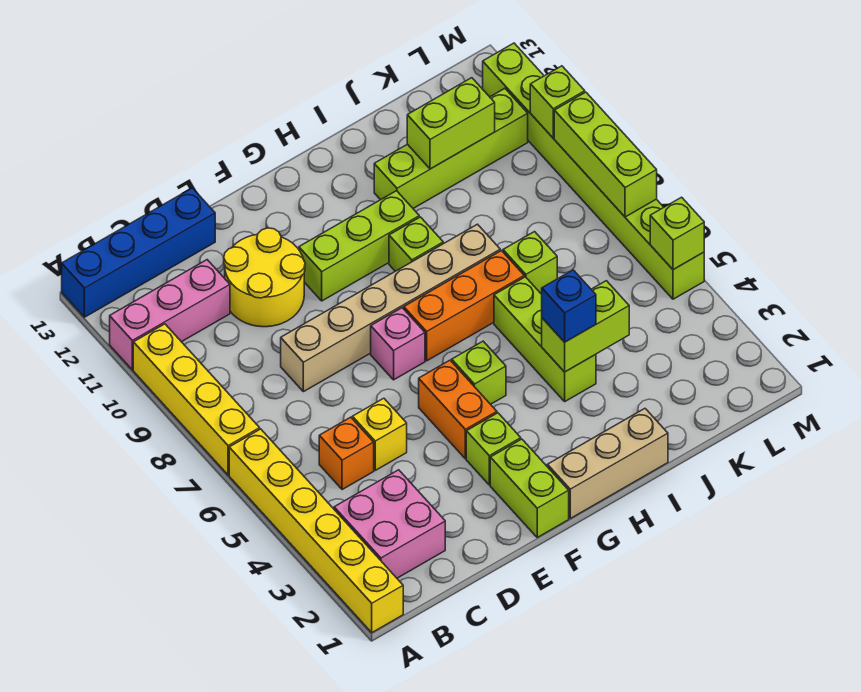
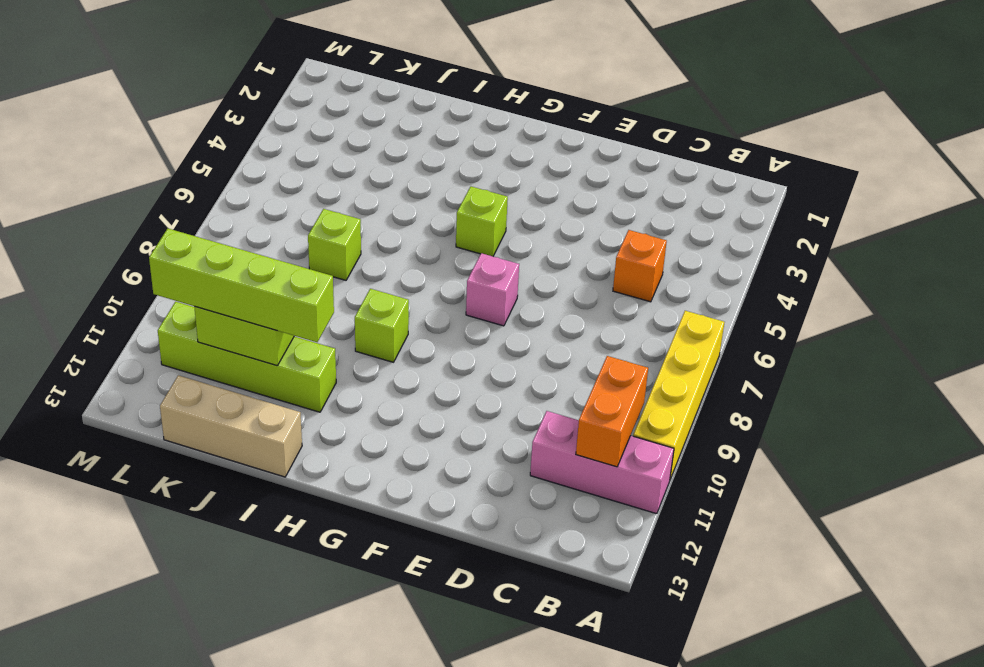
orange 1x2 brick [576,356,648,467] -> orange 1x2 brick moved to [419,360,497,459]
lime 1x4 brick [149,229,334,342] -> none
tan 1x3 brick [160,375,302,477] -> tan 1x3 brick moved to [547,409,668,518]
none -> yellow 1x6 brick [229,429,403,633]
none -> blue 1x4 brick [62,188,215,317]
none -> pink 2x2 brick [334,470,445,578]

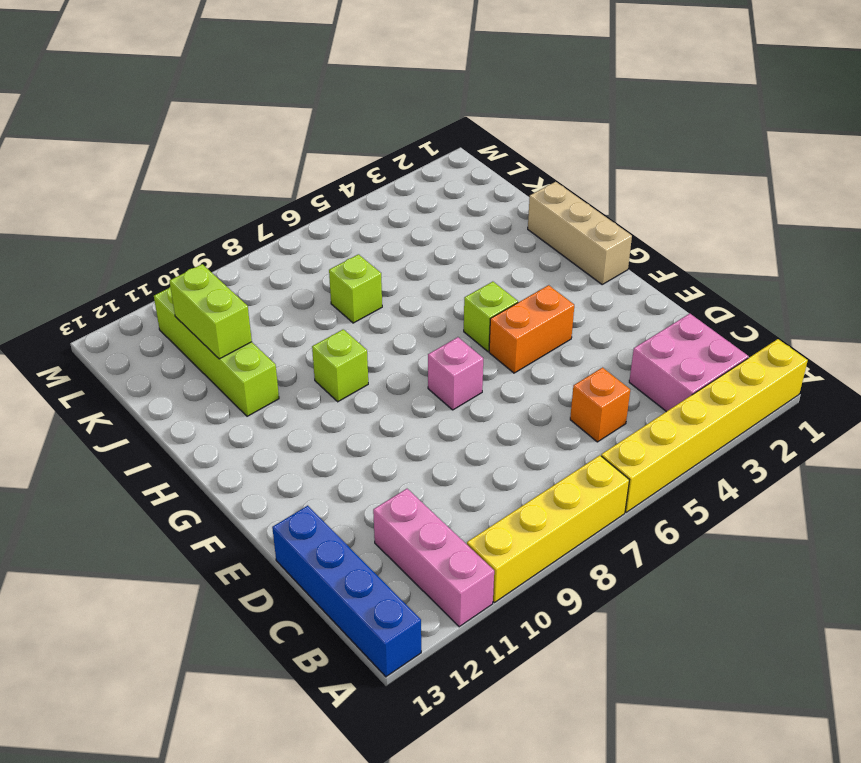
none -> yellow 1x1 brick [352,398,407,470]
none -> tan 1x6 brick [281,224,500,392]
none -> yellow 2x2 round brick [224,228,305,327]

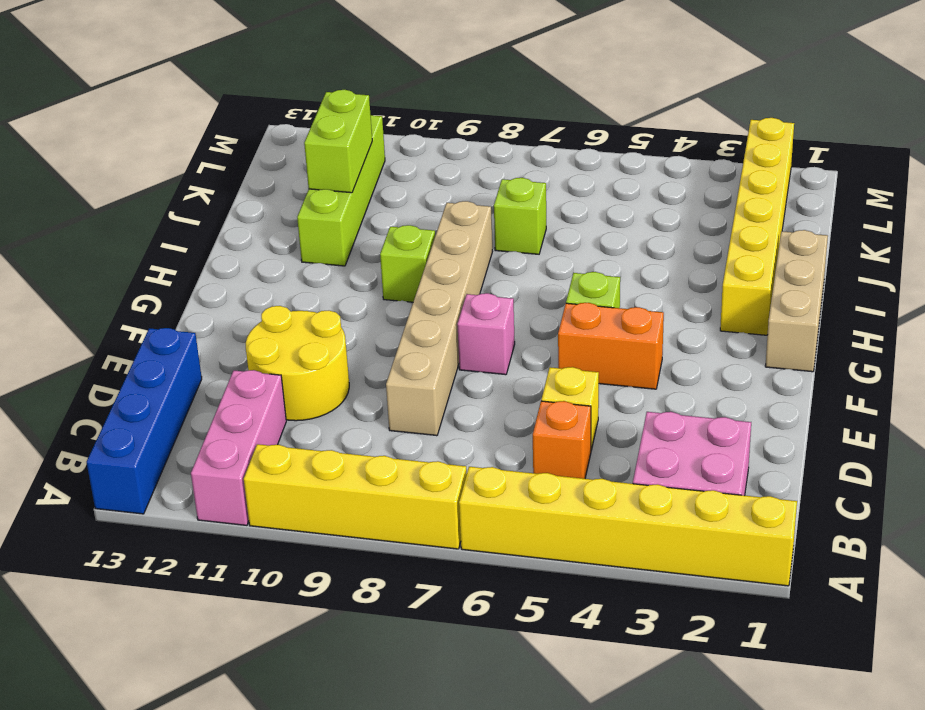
yellow 1x6 brick [720,118,794,335] -> none
none -> lime 1x2 brick [490,439,569,537]
none -> lime 1x1 brick [466,413,521,485]
none -> lime 1x3 brick [299,191,419,301]

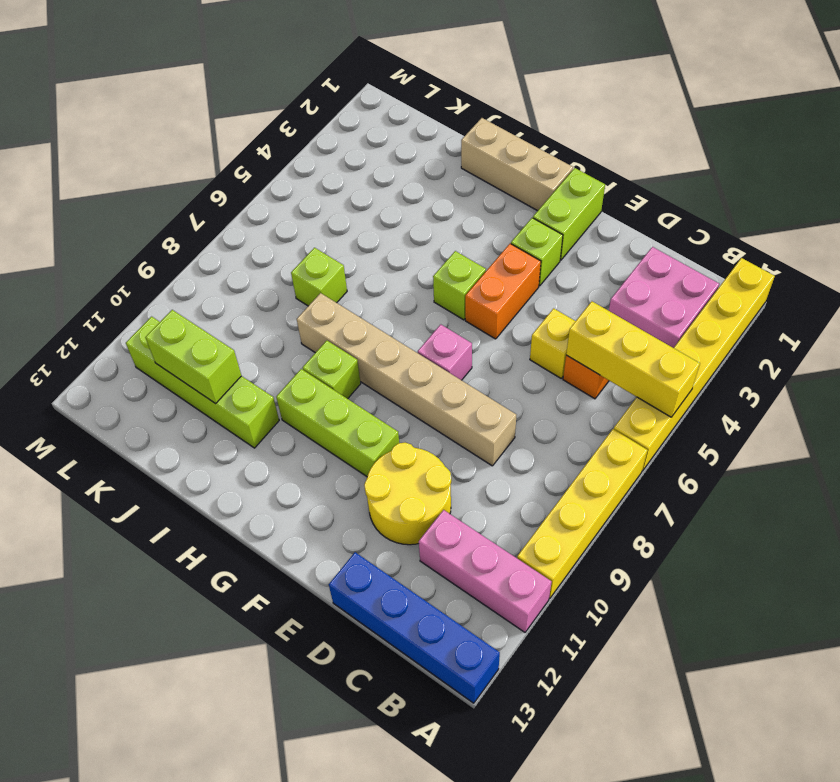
yellow 1x3 brick [566,301,700,417] -> none
none -> orange 1x3 brick [404,251,524,361]
none -> lime 1x3 brick [494,277,596,401]
none -> lime 1x8 brick [483,43,704,299]

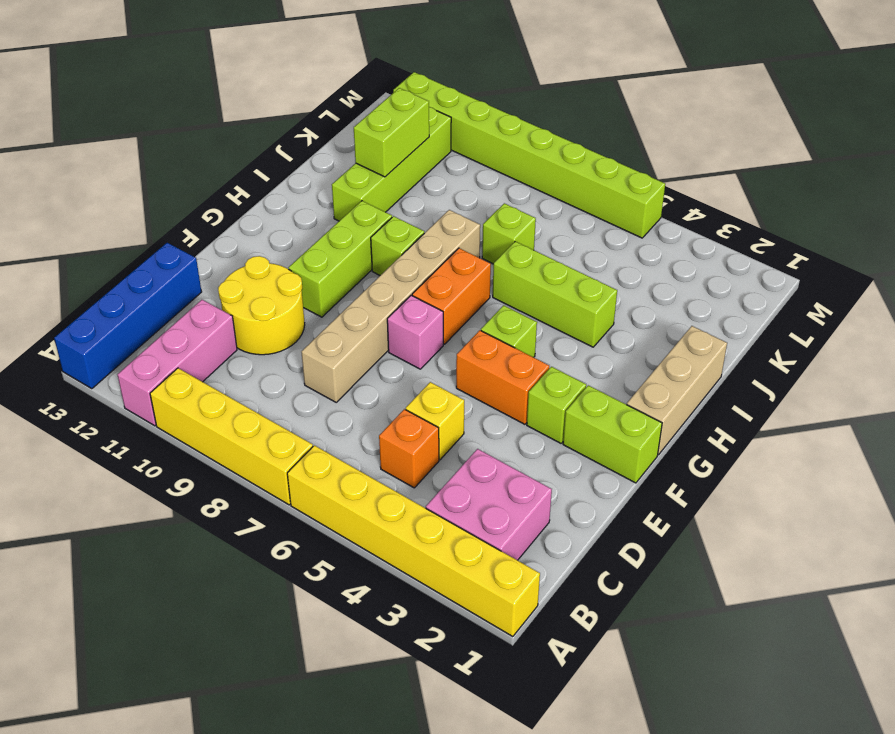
orange 1x2 brick [412,248,491,344] -> orange 1x3 brick [404,251,524,361]
none -> lime 1x2 brick [542,281,629,372]
none -> lime 1x1 brick [650,197,704,270]
none -> lime 1x3 brick [554,92,657,217]

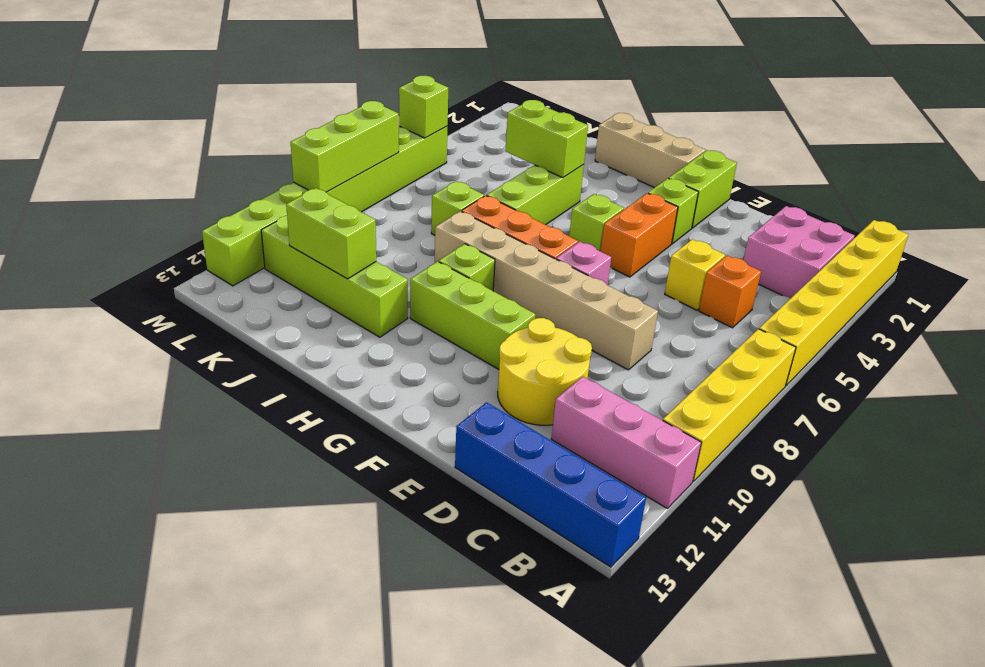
none -> lime 1x1 brick [530,66,585,138]
none -> blue 1x1 brick [542,270,596,342]

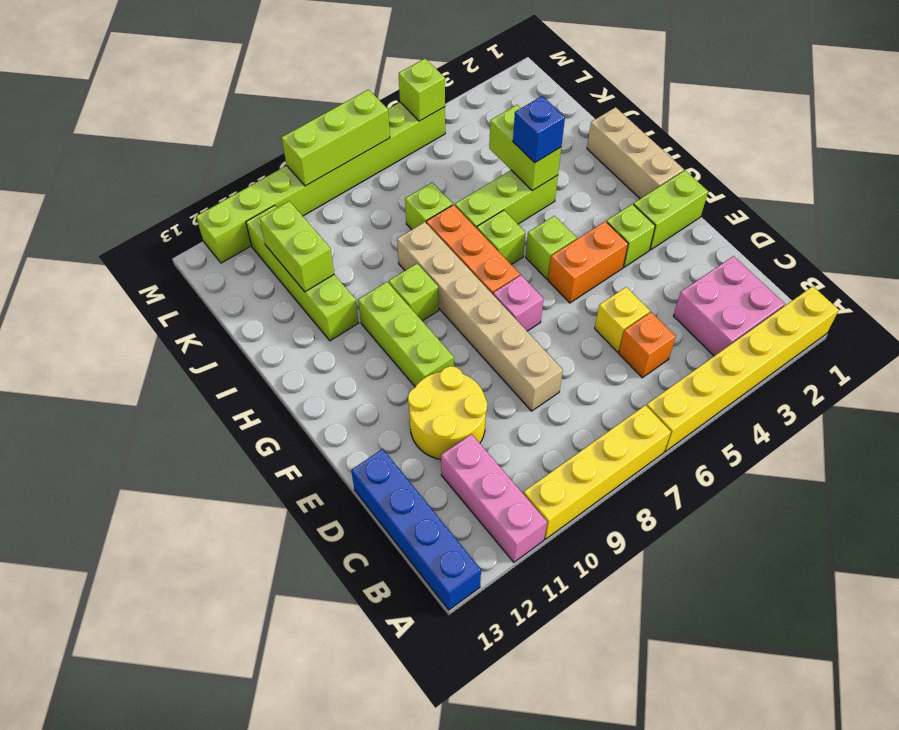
lime 1x1 brick [477,210,525,265] -> lime 1x1 brick moved to [530,66,585,138]

